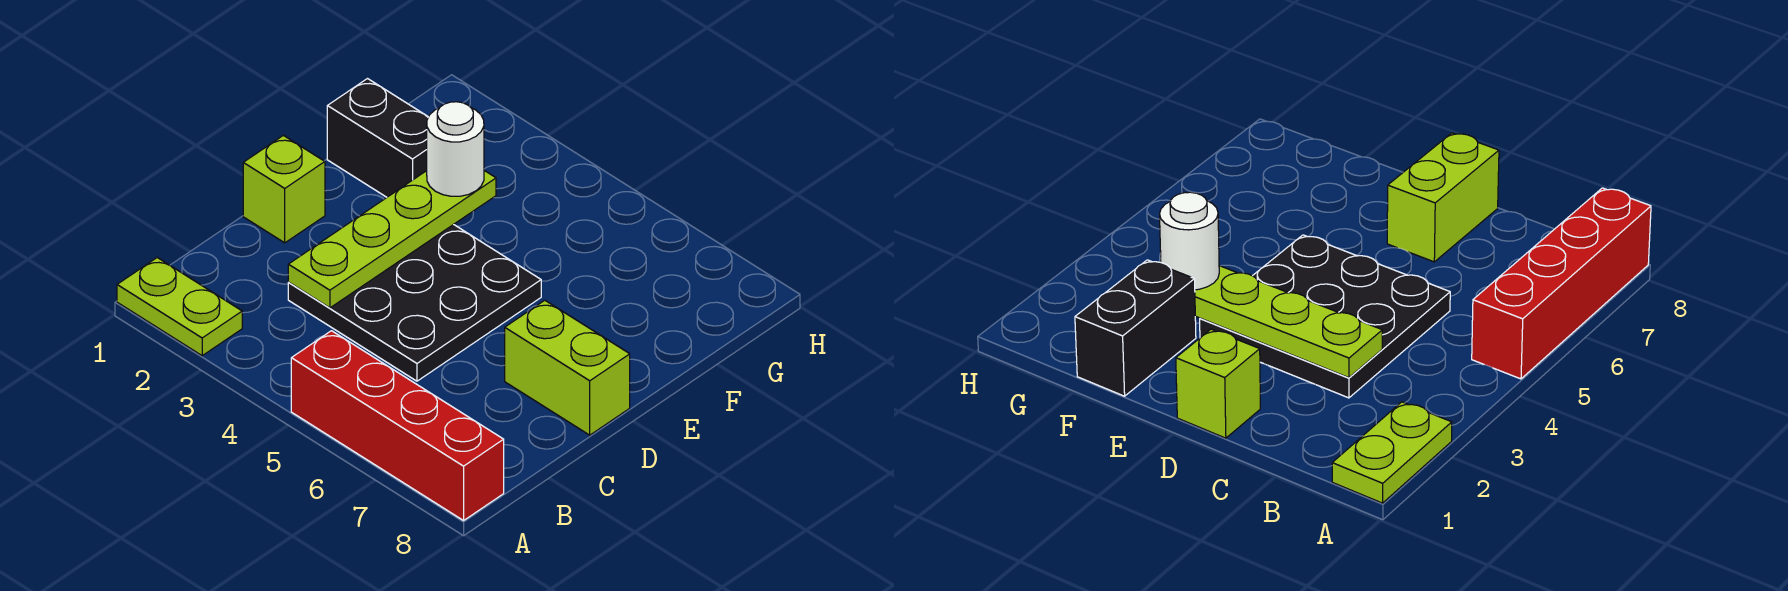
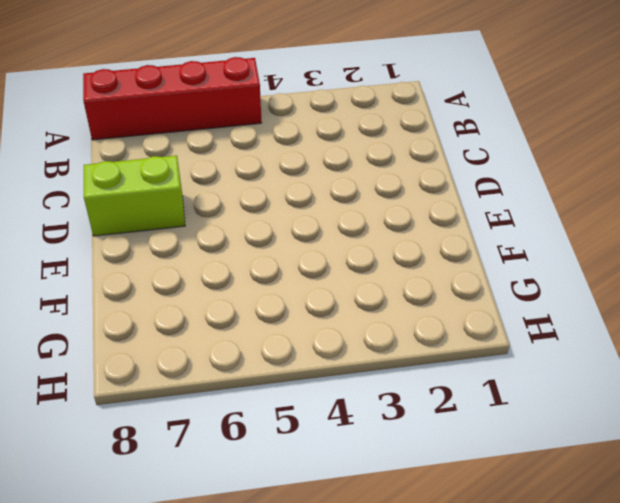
none -> lime 1x2 plate [117,258,242,356]
none -> black 3x3 plate [288,224,541,381]

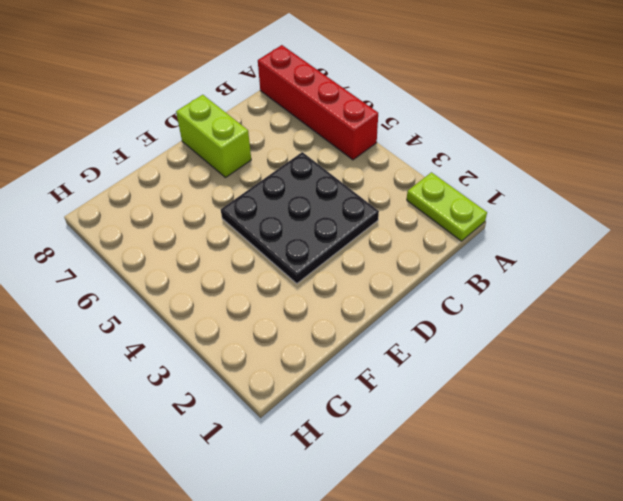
none -> lime 1x1 brick [243,135,325,243]
none -> black 1x2 brick [327,79,428,197]

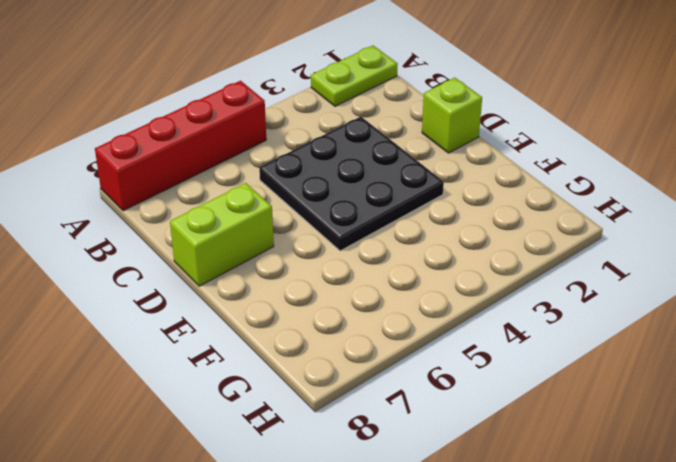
none -> black 1x2 brick [327,79,428,197]
none -> lime 1x4 plate [288,171,496,308]

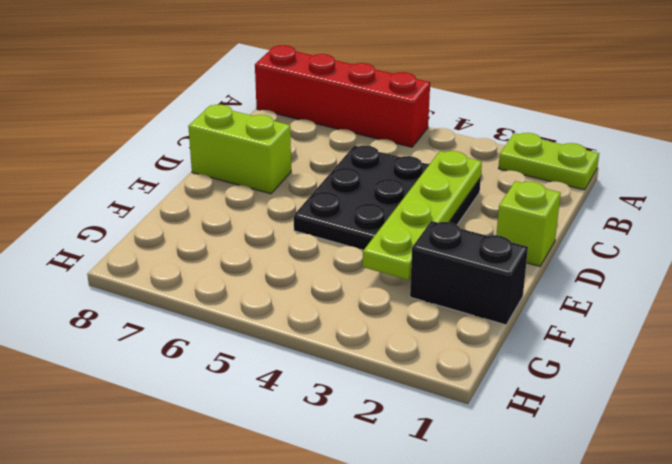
none -> white 1x1 round brick [427,102,484,196]

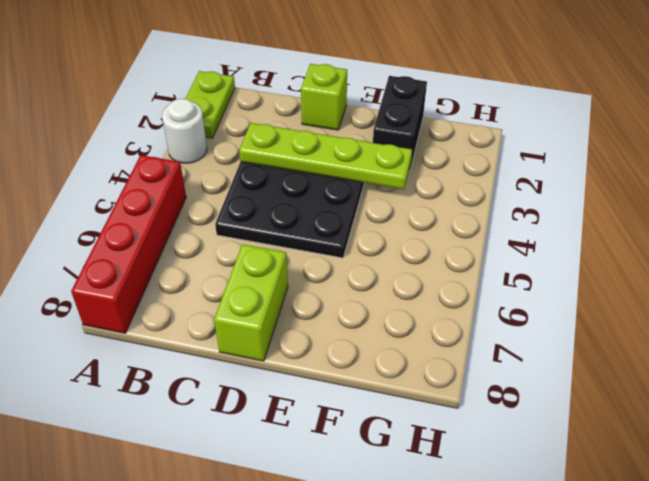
white 1x1 round brick [162,99,207,163] -> white 1x1 round brick moved to [427,102,484,196]

